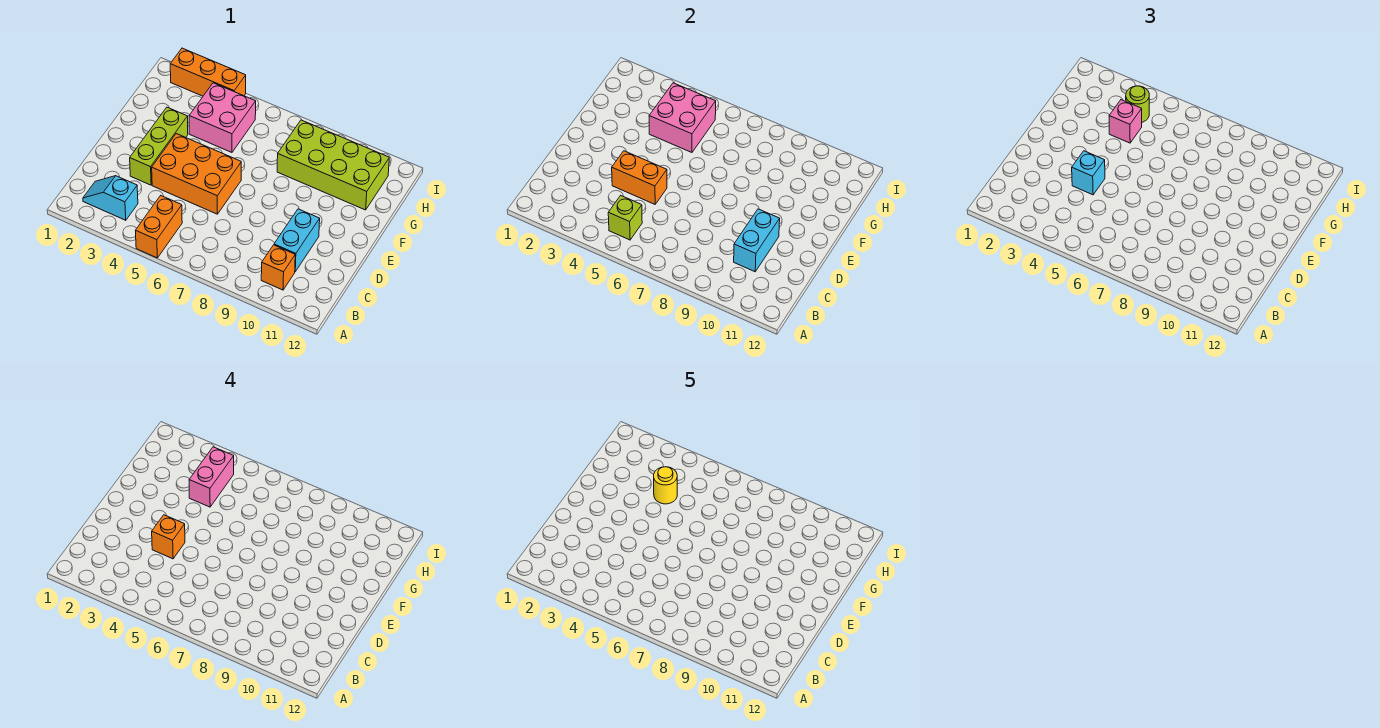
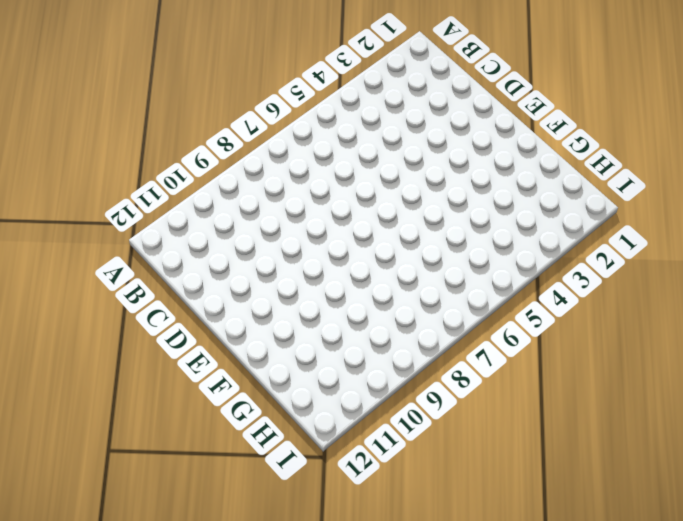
none -> orange 1x2 brick [135,196,182,258]
none -> cyan 1x2 slope [83,176,138,220]
none -> orange 1x1 brick [261,245,295,290]

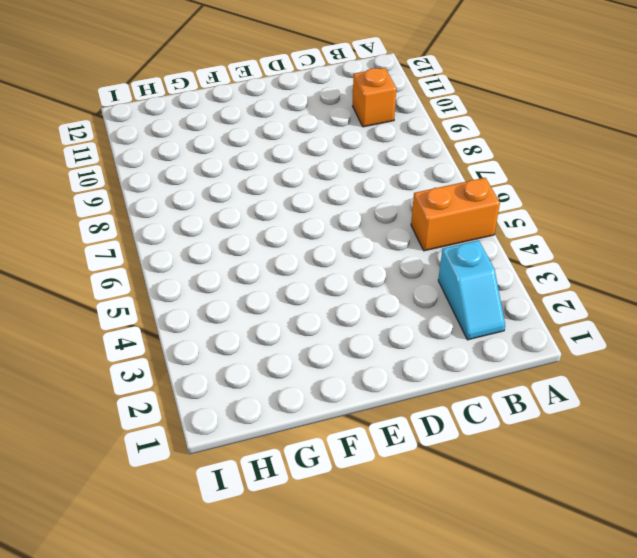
none -> cyan 1x2 brick [274,209,320,272]
none -> lime 1x3 brick [130,107,188,185]
none -> orange 2x3 brick [152,134,241,214]

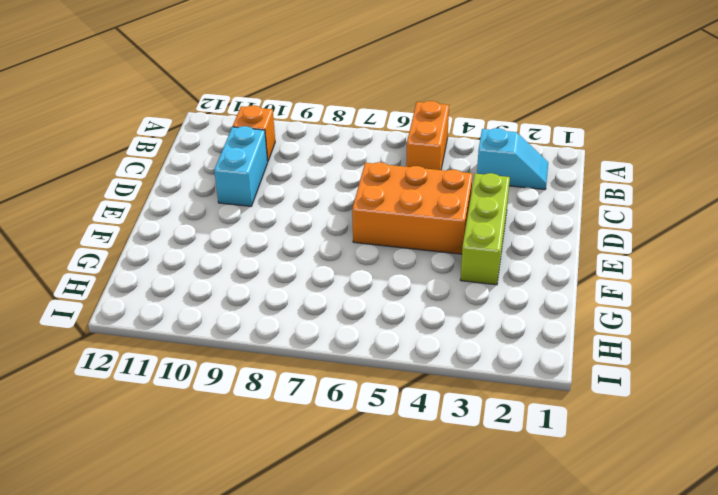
none -> pink 2x2 brick [189,83,256,152]
none -> lime 2x4 brick [277,120,389,210]
none -> orange 1x3 brick [170,48,246,96]

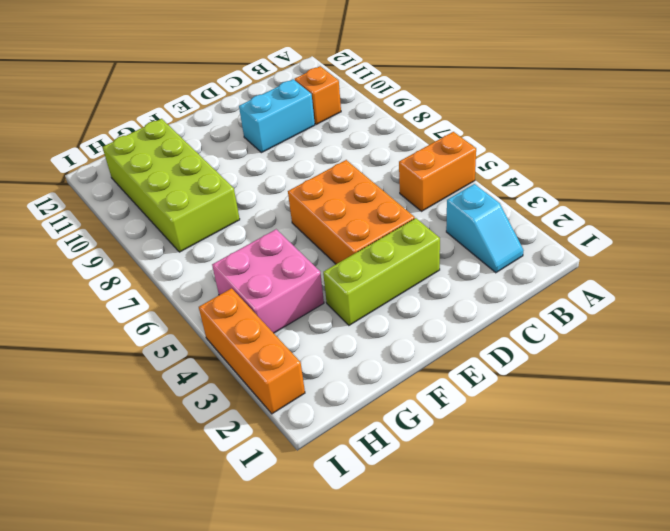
none -> lime 1x1 brick [608,196,642,240]
none -> cyan 1x2 brick [734,209,780,272]
none -> orange 1x2 brick [612,151,667,204]

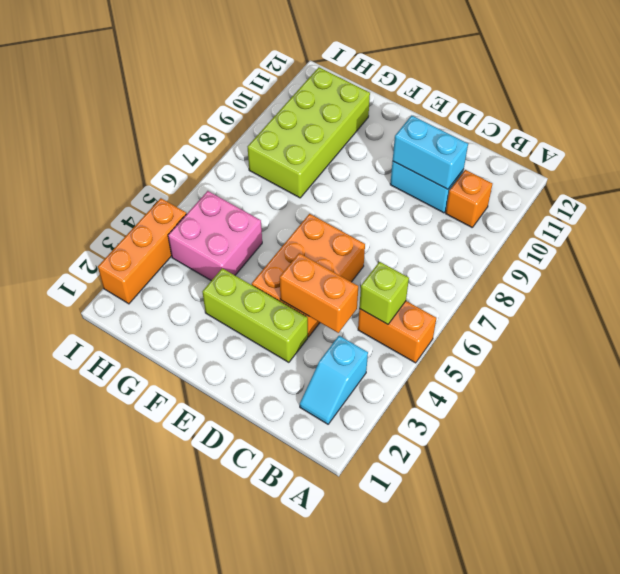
orange 1x2 brick [280,253,358,333] -> orange 1x2 brick turned to [612,151,667,204]
none -> pink 2x2 brick [649,83,716,152]
none -> cyan 1x1 brick [1072,151,1105,195]
none -> pink 1x1 brick [1109,100,1142,143]

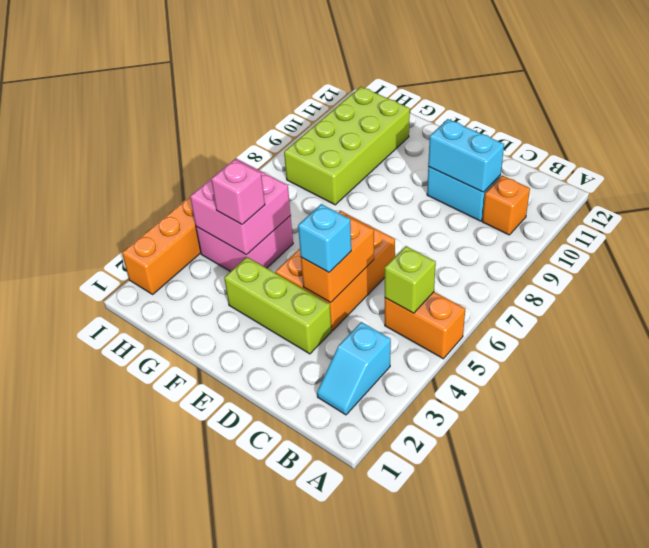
none -> lime 1x1 round brick [1126,86,1149,122]
none -> orange 1x1 brick [152,515,185,559]
none -> pink 1x2 brick [189,447,234,507]

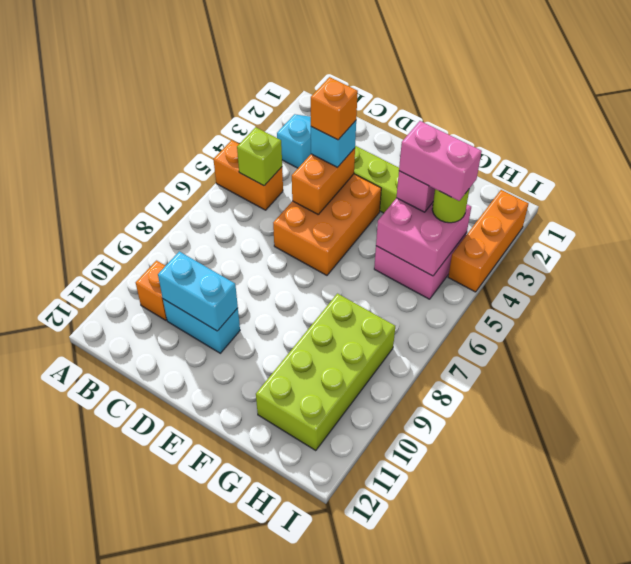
none -> yellow 1x1 round brick [654,467,677,504]

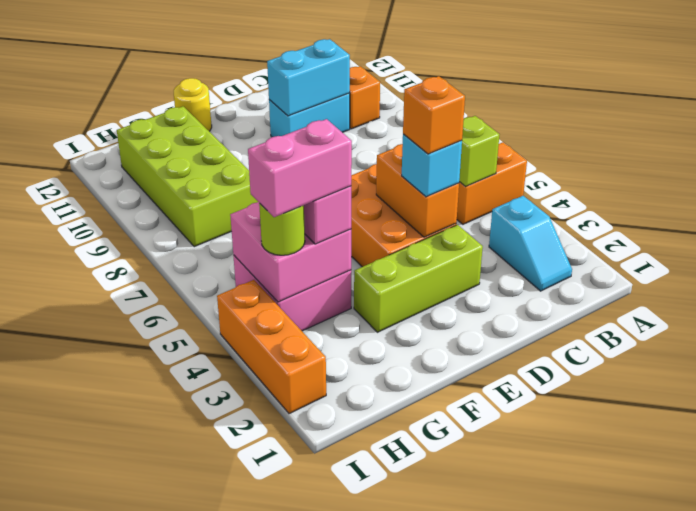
yellow 1x1 round brick [174,78,212,131] -> yellow 1x1 round brick moved to [654,467,677,504]

